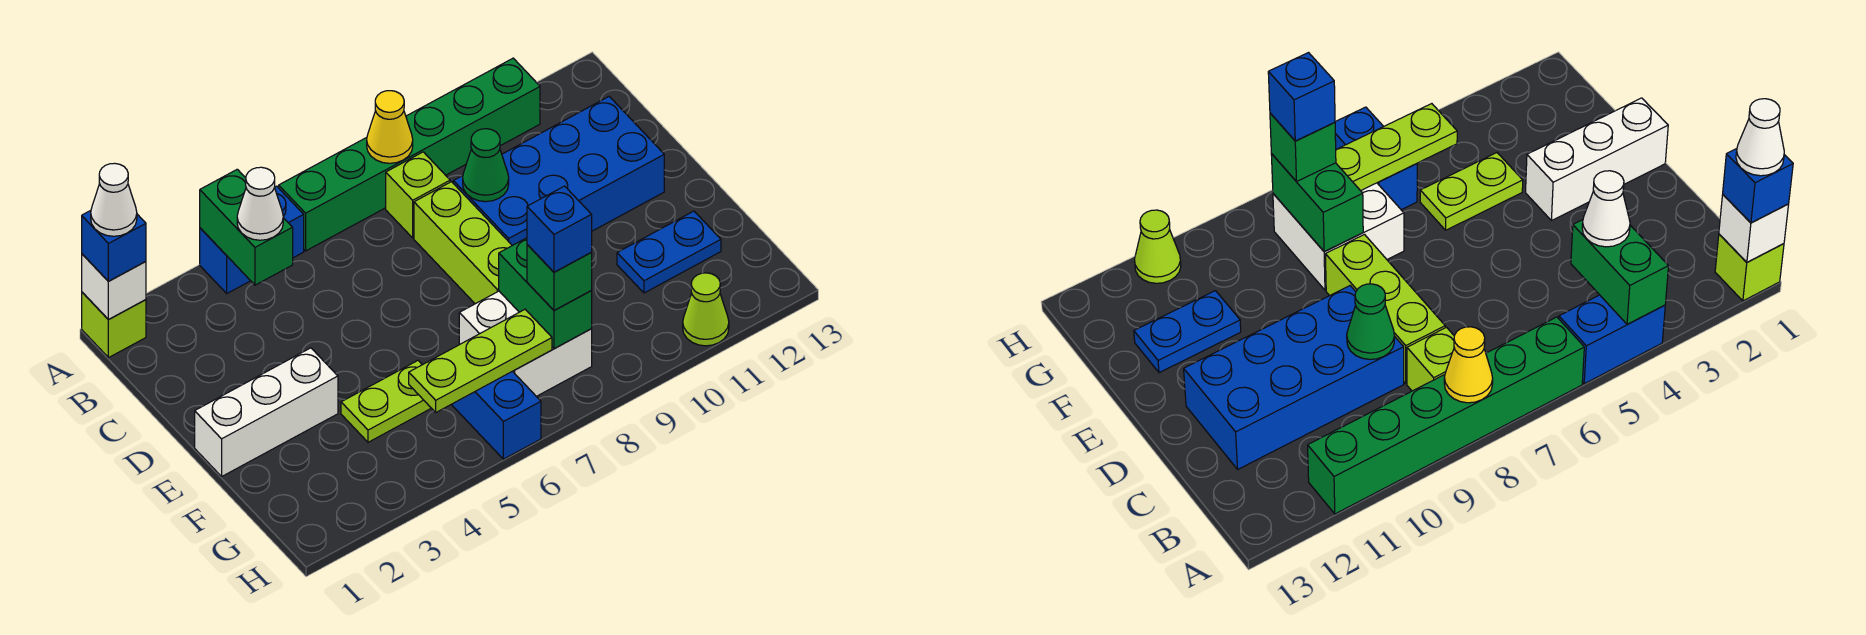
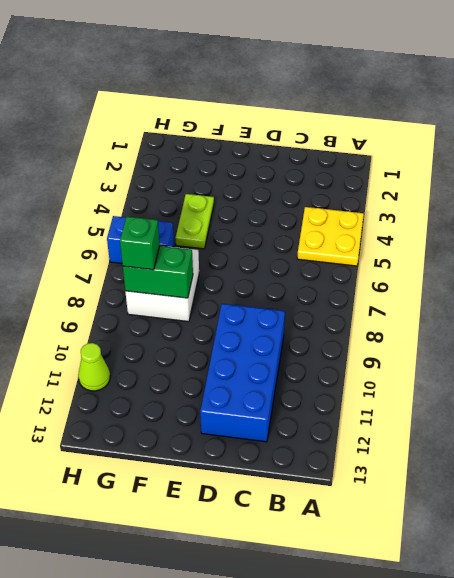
yellow 2x2 plate [297,207,364,266] -> blue 1x2 brick [200,186,304,293]
none -> lime 1x1 brick [82,292,146,358]
none -> green 1x6 brick [279,58,540,251]
none -> lime 1x1 brick [386,152,450,238]

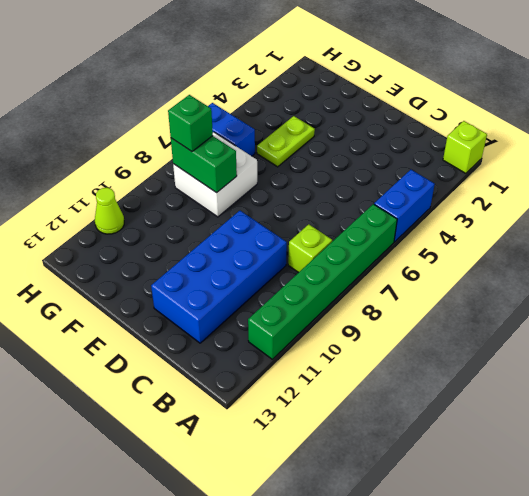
none -> lime 1x3 brick [414,182,512,304]
none -> white 1x3 brick [195,348,338,476]
none -> blue 1x2 plate [617,211,721,293]

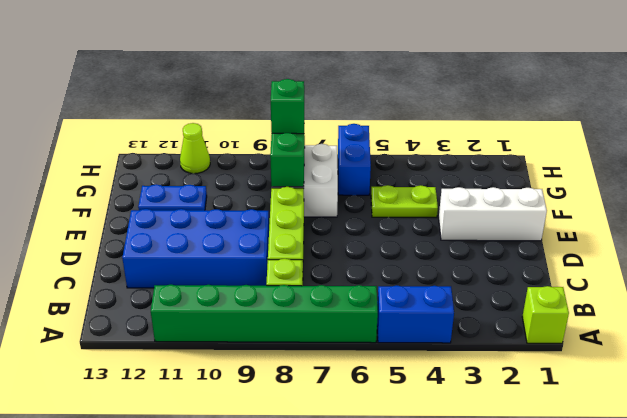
none -> white 1x1 brick [82,254,146,320]
none -> green 1x2 brick [200,169,293,285]
none -> yellow 1x1 cone [367,91,413,163]

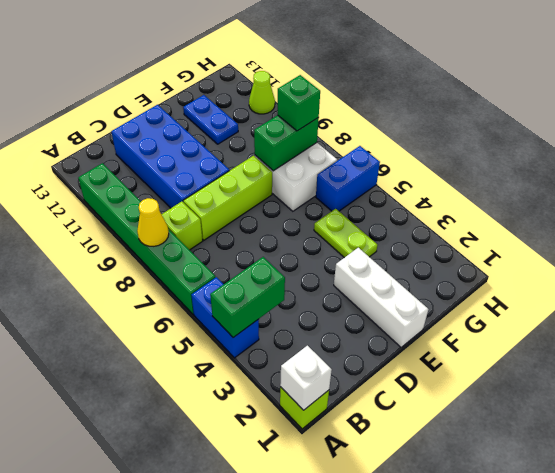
none -> green 1x1 cone [463,129,509,202]
none -> lime 1x3 plate [409,309,552,412]
none -> blue 1x1 brick [82,210,146,281]

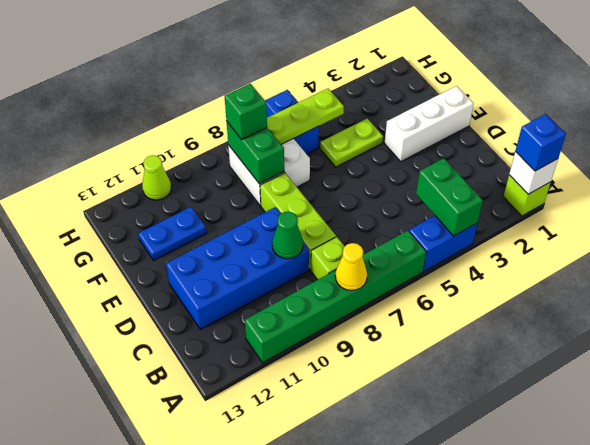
none -> white 1x1 cone [237,167,283,240]
none -> white 1x1 cone [91,163,137,236]
none -> blue 1x1 brick [527,186,592,272]

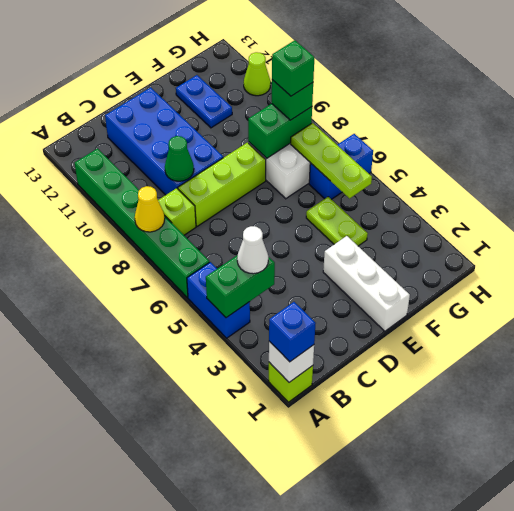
green 1x1 brick [272,40,314,96] -> blue 1x1 brick [527,186,592,272]
none -> white 1x1 cone [91,163,137,236]

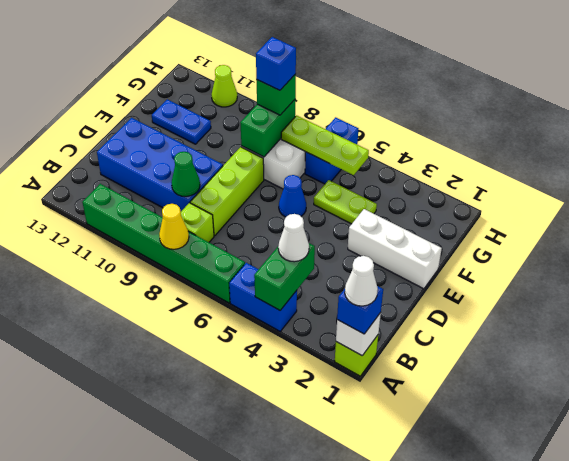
blue 1x1 cone [279,175,306,217] -> none

